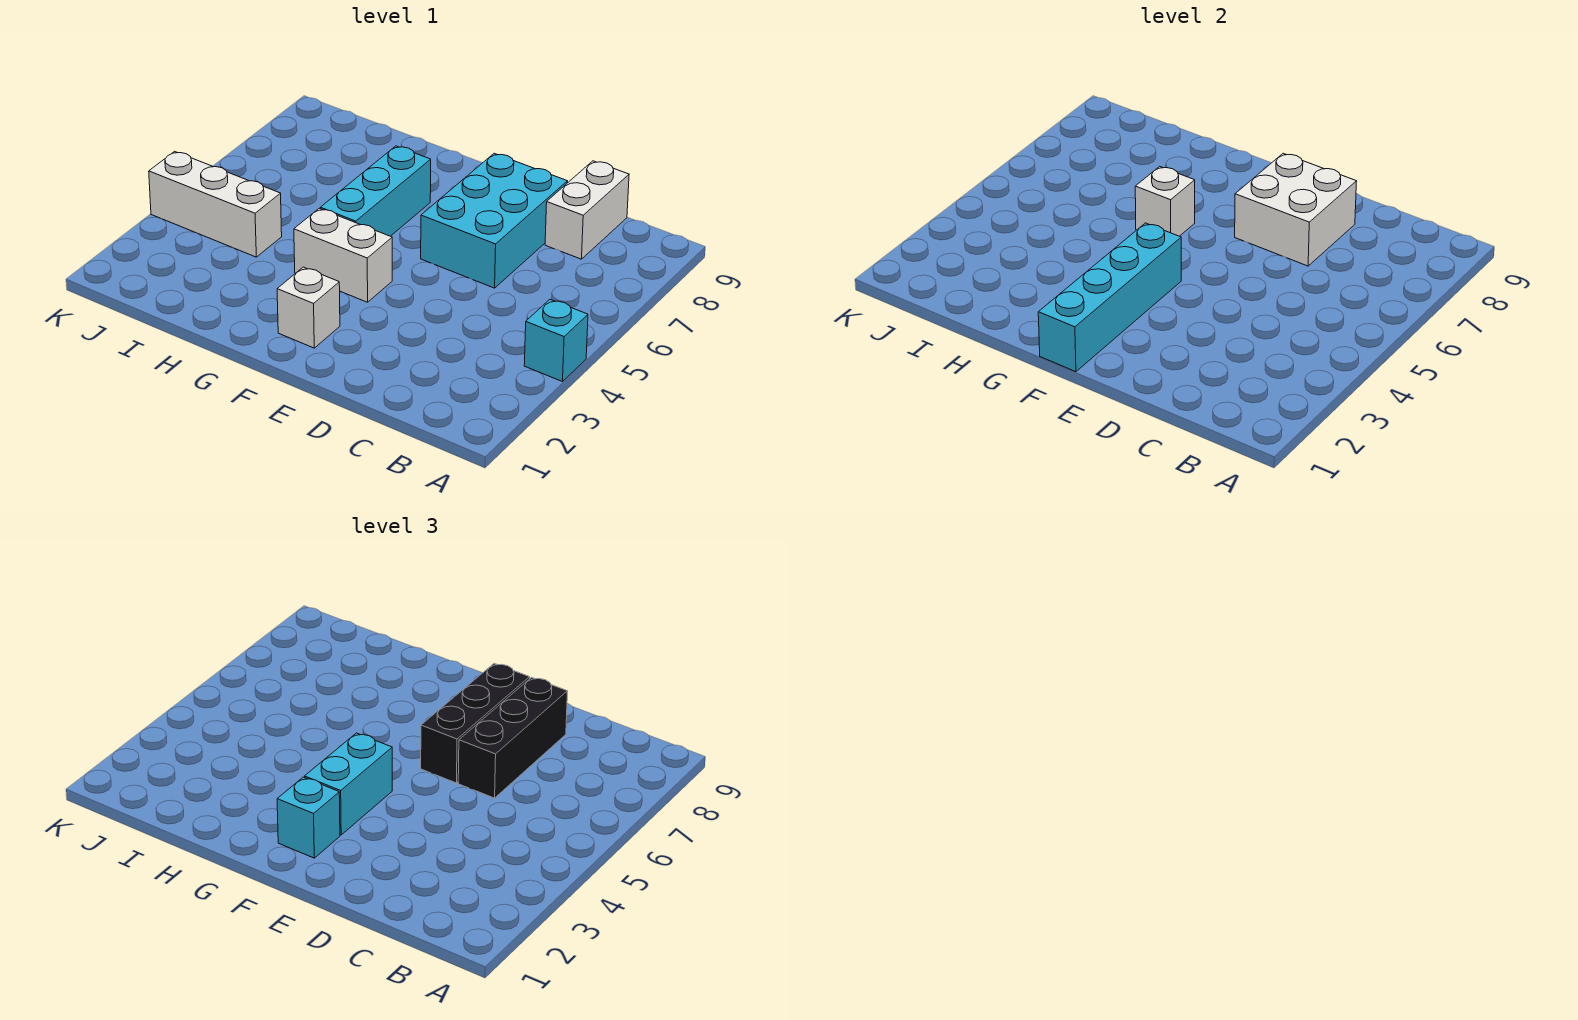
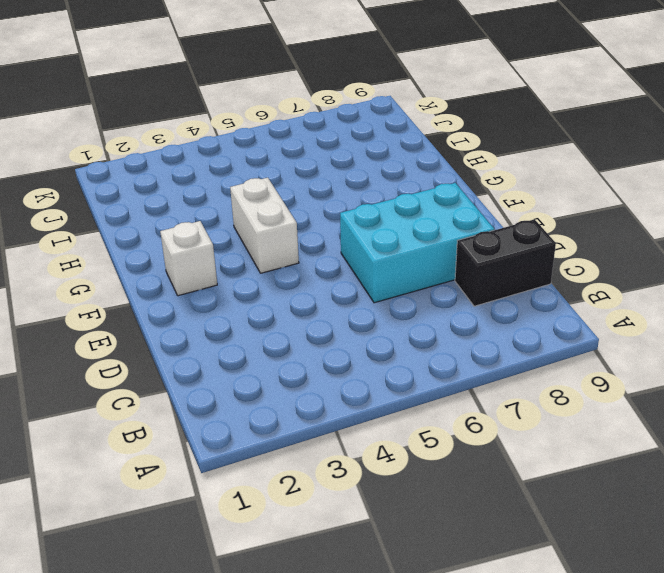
black 1x2 brick [455,219,556,306] -> white 1x2 brick [545,161,629,259]
none -> cyan 1x1 brick [524,299,588,382]
none -> cyan 1x3 brick [320,146,431,236]
none -> white 1x3 brick [149,151,282,257]

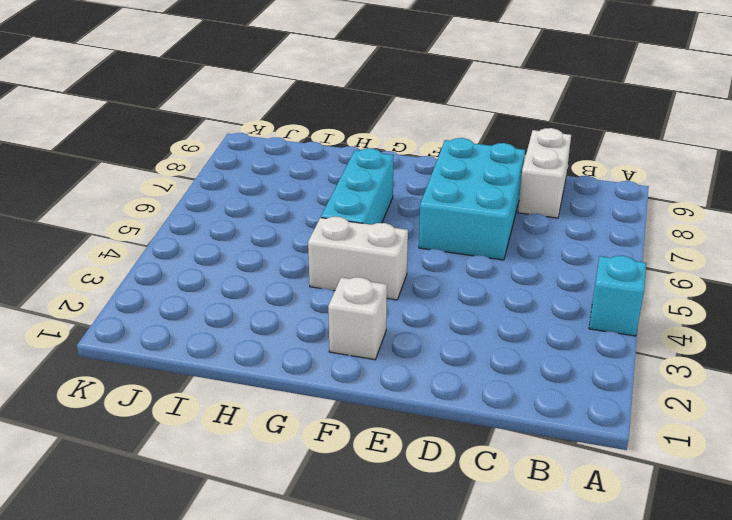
none -> white 1x3 brick [149,151,282,257]
none -> white 2x2 brick [1235,153,1357,266]
none -> cyan 1x4 brick [1038,223,1181,372]

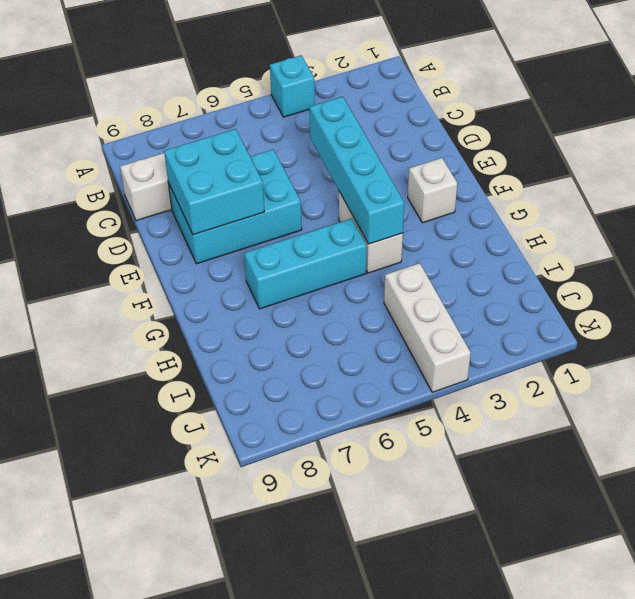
cyan 1x4 brick [309,97,404,244] -> cyan 1x4 brick turned to [1038,223,1181,372]
cyan 2x2 brick [164,129,265,235] -> white 2x2 brick [1235,153,1357,266]
none -> white 1x1 brick [1135,166,1195,236]
none -> black 1x3 brick [458,677,568,798]
none -> black 1x3 brick [421,663,530,783]

